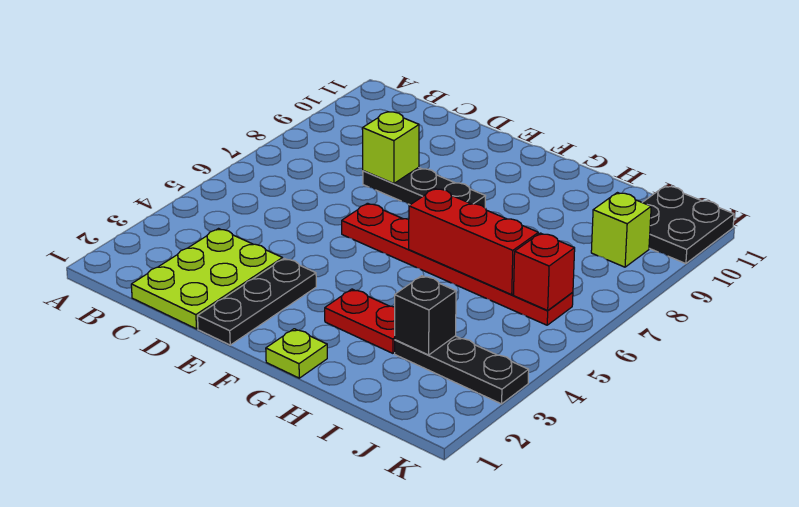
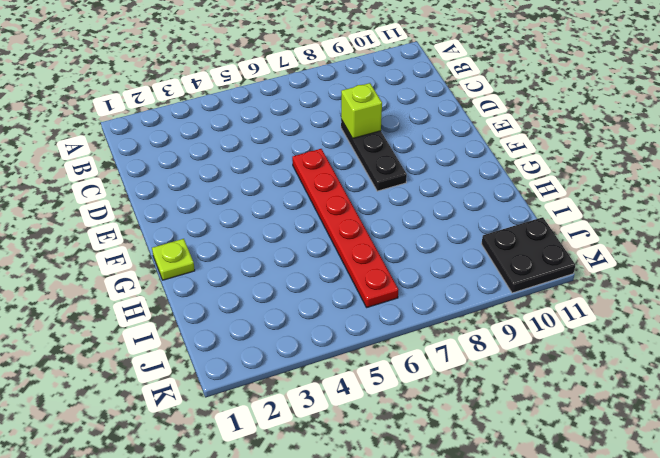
none -> lime 2x3 plate [131,229,283,329]
none -> black 1x3 plate [198,258,316,345]
none -> red 1x2 plate [325,289,395,353]

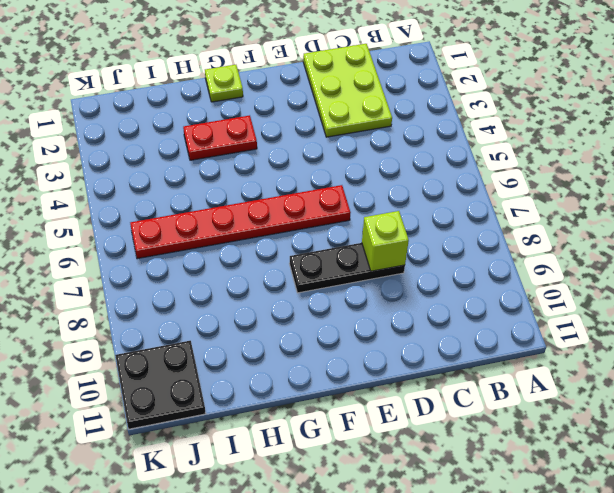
none -> black 1x3 plate [198,258,316,345]
none -> black 1x3 plate [395,336,529,404]
none -> lime 1x1 brick [591,193,651,267]

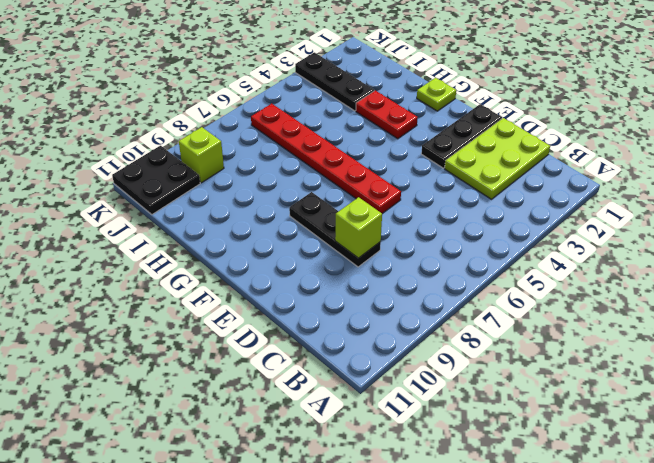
none -> red 1x3 brick [409,189,538,295]
none -> black 1x1 brick [395,276,456,355]
none -> red 1x1 brick [514,233,575,310]

